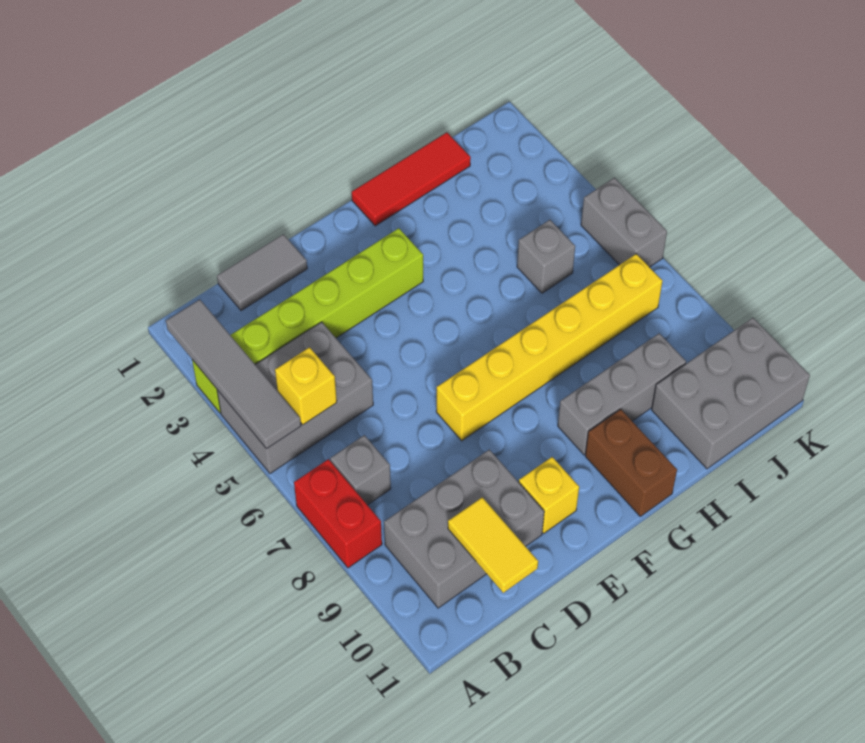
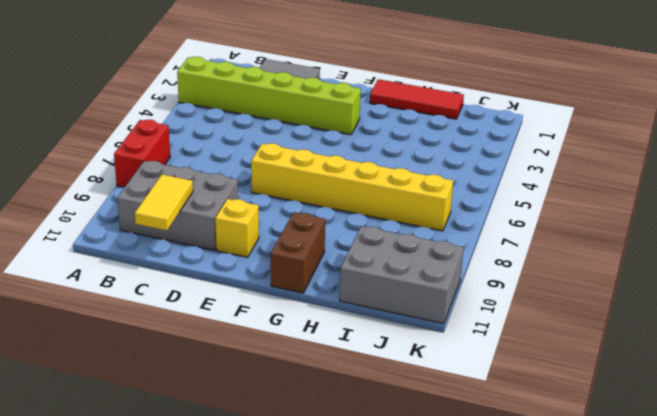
none -> grey 2x3 brick [217,322,373,473]
none -> grey 1x1 brick [330,435,391,505]
none -> grey 1x3 brick [558,333,686,455]

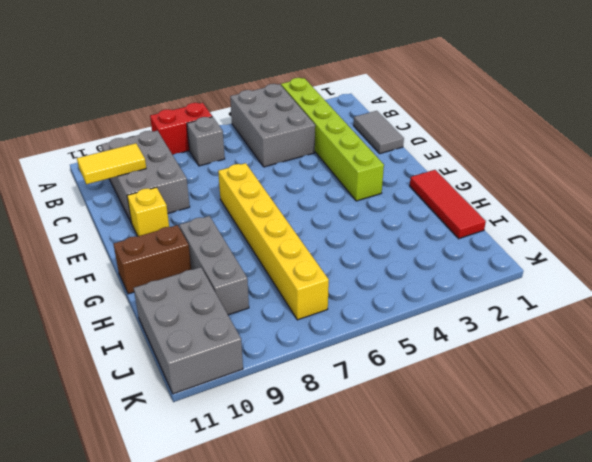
none -> grey 1x1 brick [517,220,575,293]
none -> grey 1x2 brick [581,178,667,267]
none -> grey 1x4 tile [166,300,301,449]

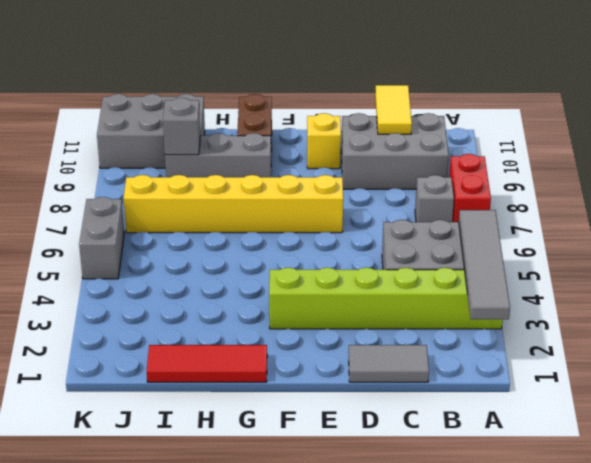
grey 1x1 brick [163,98,201,155] -> grey 1x1 brick moved to [517,220,575,293]
none -> yellow 1x1 brick [275,347,337,425]

